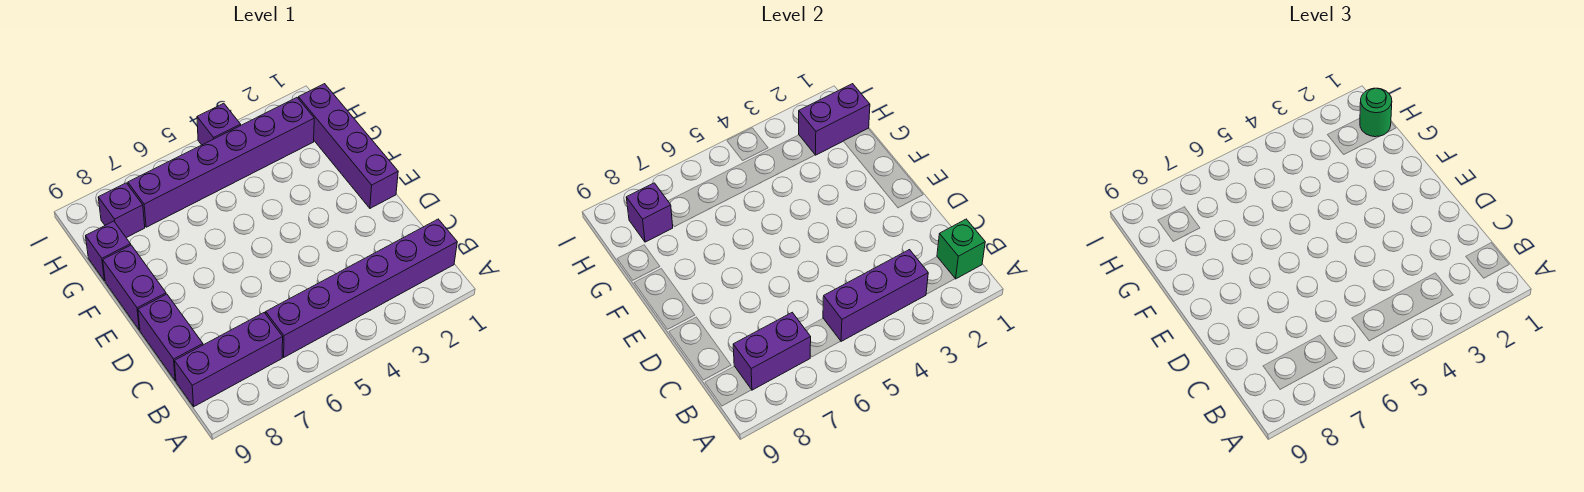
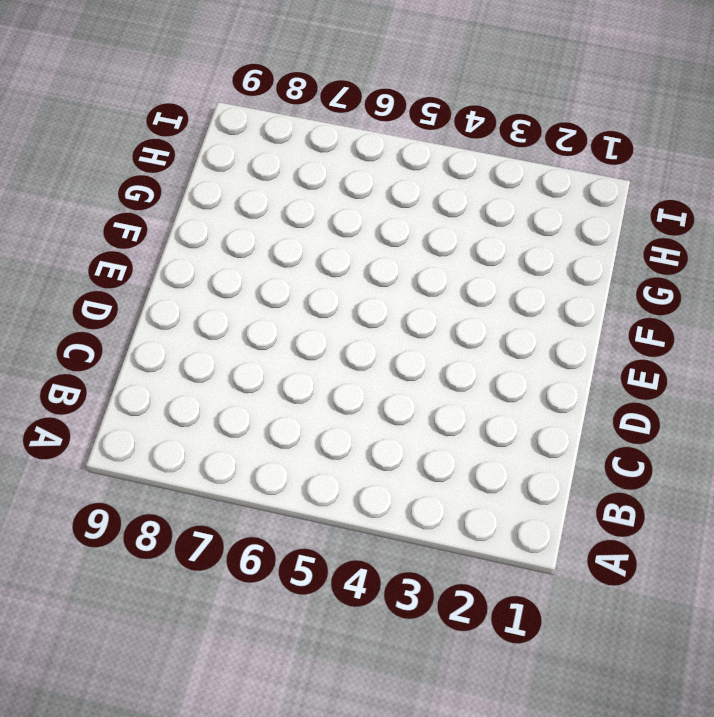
none -> purple 1x6 brick [266,219,457,357]
none -> purple 1x3 brick [175,313,283,407]
none -> purple 1x2 brick [138,294,203,381]

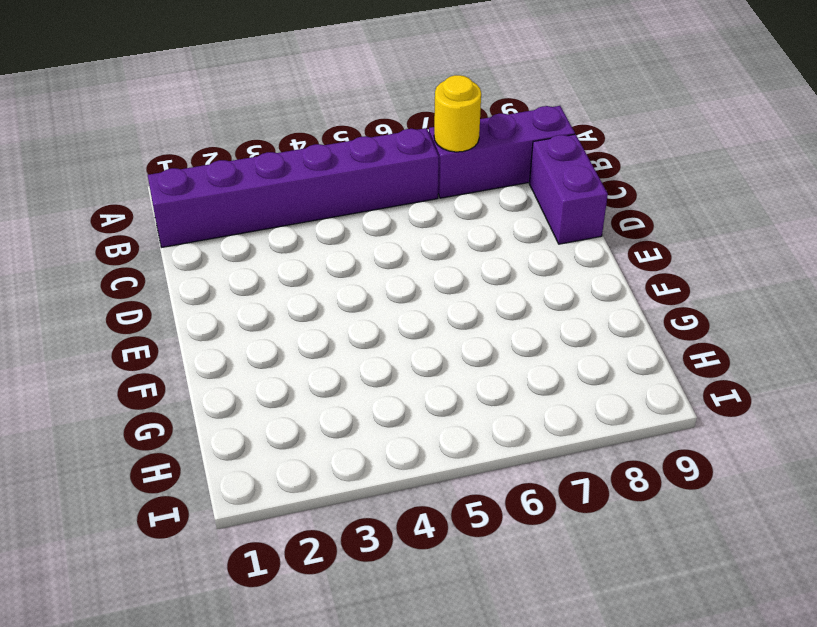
yellow 1x1 round brick [434,75,481,152] -> purple 1x2 brick [733,313,811,390]
none -> purple 1x4 brick [298,84,398,208]
none -> purple 1x2 brick [103,245,166,330]
none -> purple 1x1 brick [86,221,131,281]

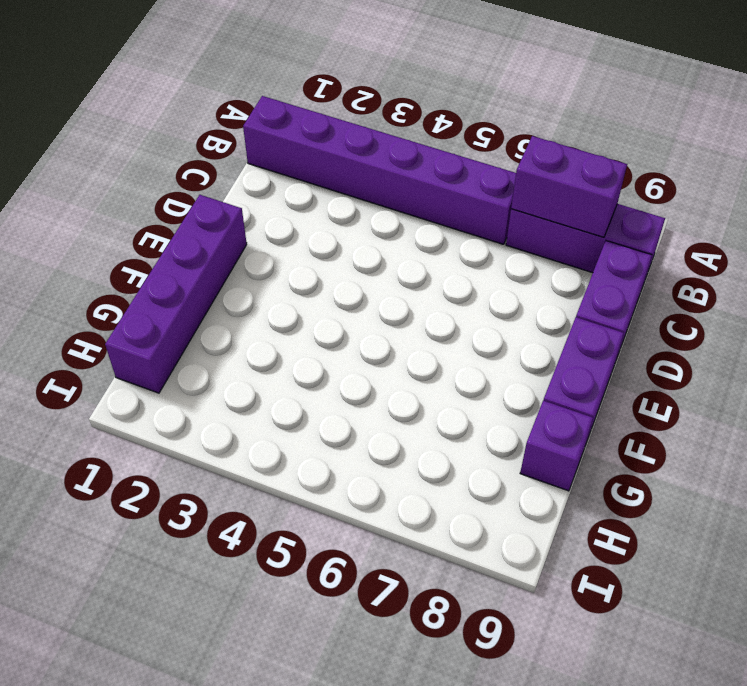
none -> purple 1x6 brick [128,98,314,227]
none -> purple 1x1 brick [98,183,145,238]
none -> purple 1x1 brick [197,103,241,145]

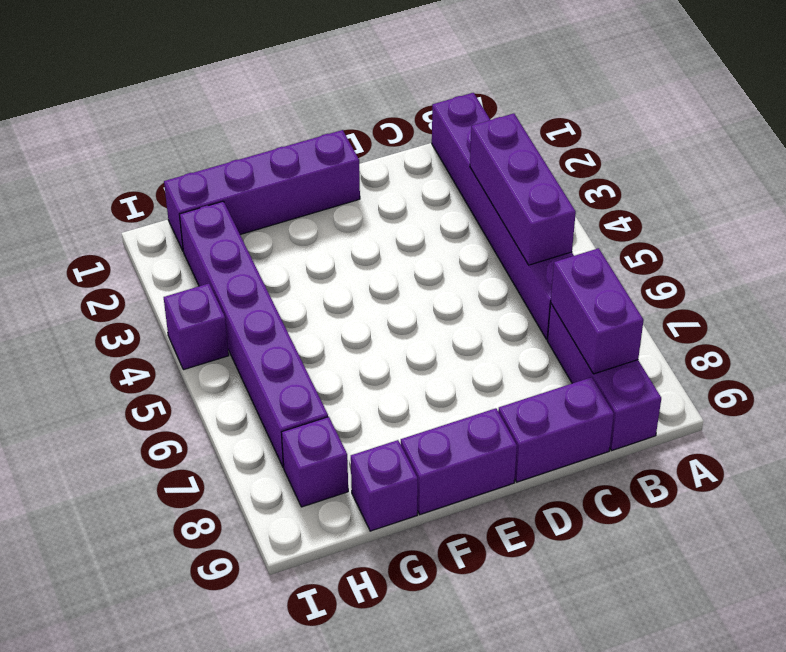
none -> green 1x1 brick [937,219,985,279]
none -> purple 1x2 brick [799,84,870,155]
none -> purple 1x1 brick [626,183,673,242]

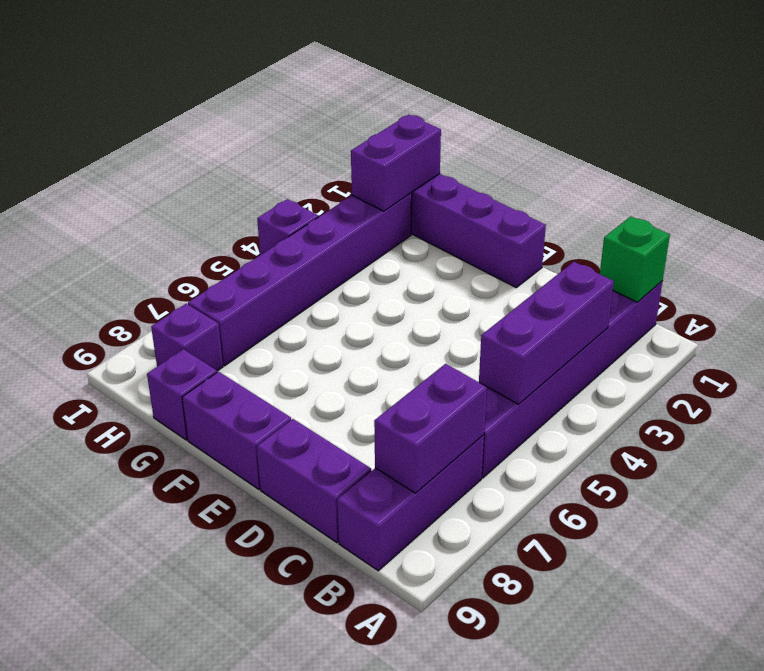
none -> purple 1x1 brick [626,183,673,242]
none -> green 1x1 round brick [1360,88,1392,137]

